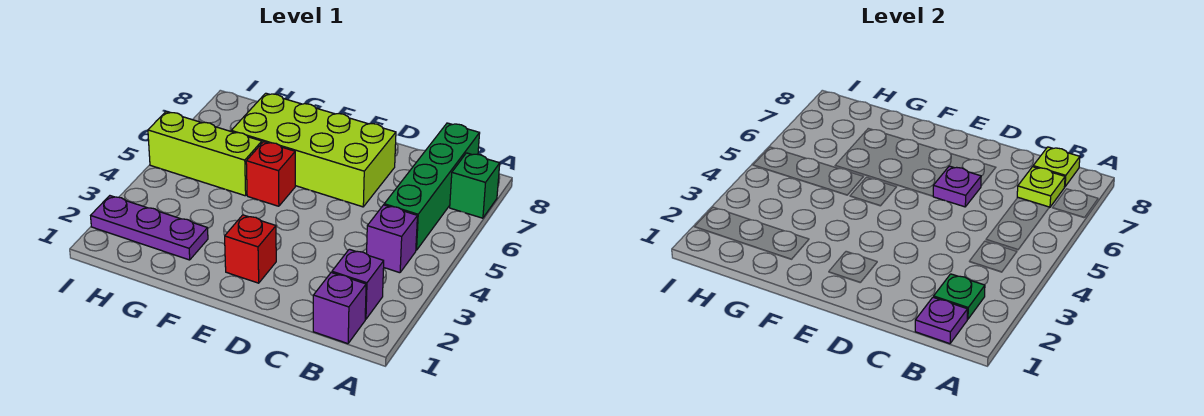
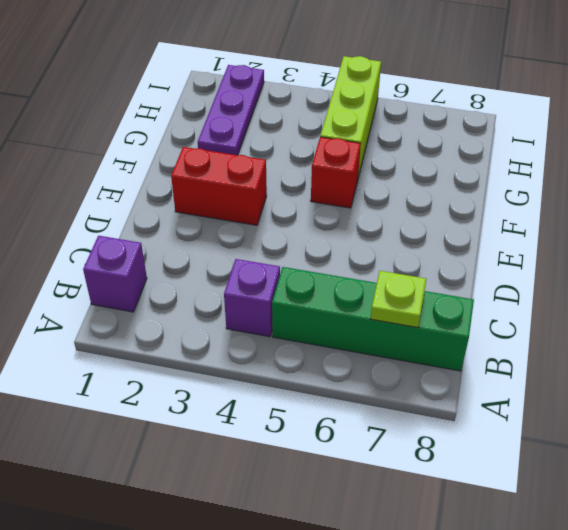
red 1x2 brick [171,147,267,225] -> red 1x1 brick [225,215,276,283]
none -> green 1x1 brick [450,153,500,218]
none -> purple 1x1 brick [332,249,384,319]
none -> lime 2x4 brick [231,93,396,207]

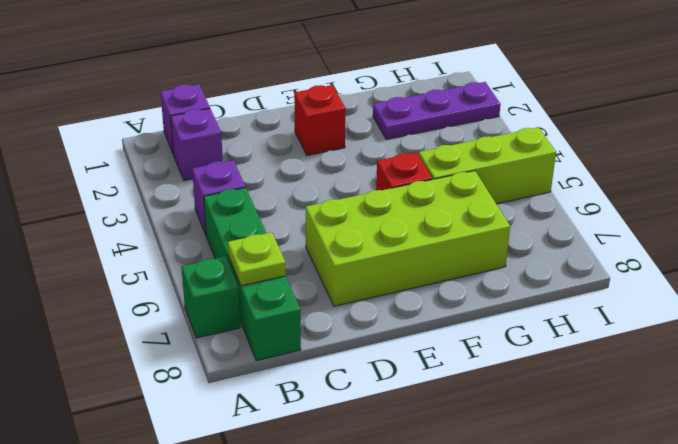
none -> purple 1x1 plate [915,297,967,344]
none -> green 1x1 plate [934,274,985,319]
none -> lime 1x1 plate [1033,147,1080,186]

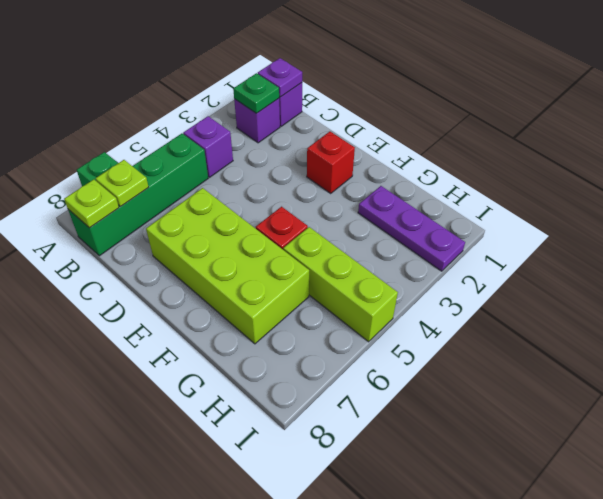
none -> purple 1x1 plate [933,166,981,207]

